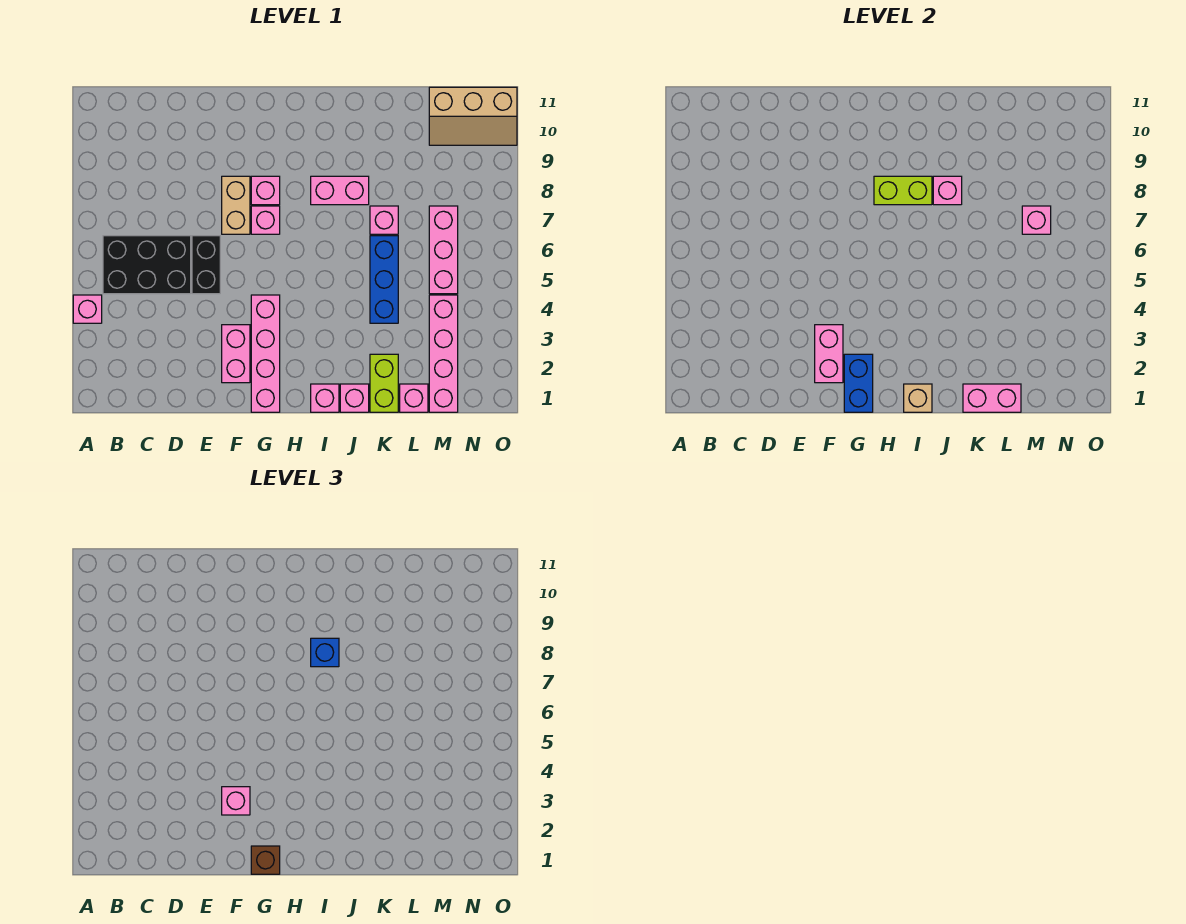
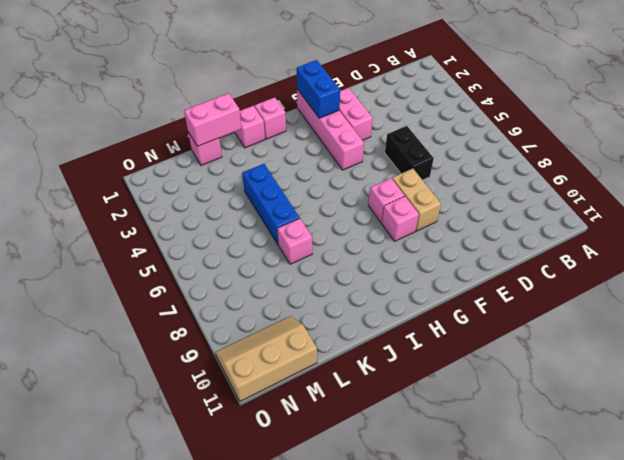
none -> pink 1x1 brick [73,295,102,323]
none -> black 2x3 brick [103,236,191,294]
none -> pink 1x2 brick [311,176,369,205]

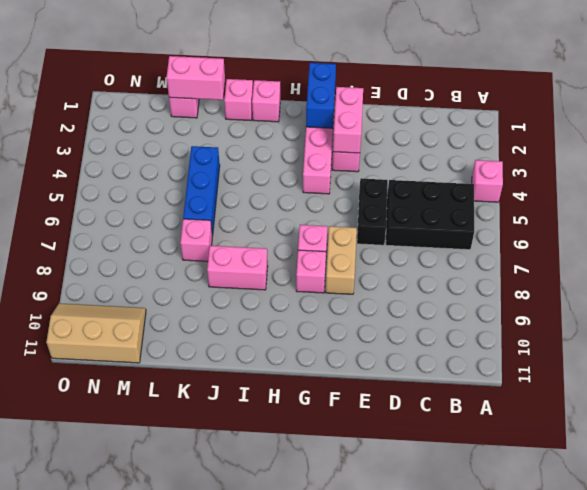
none -> lime 1x2 brick [370,354,398,412]
none -> pink 1x4 brick [429,295,458,412]
none -> pink 1x3 brick [429,206,458,294]

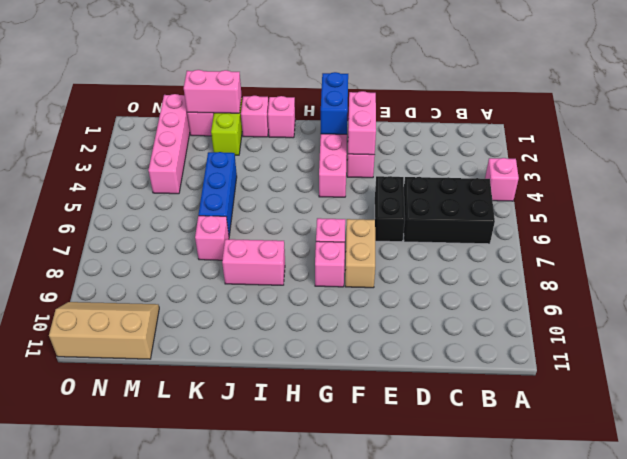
none -> pink 1x3 brick [429,206,458,294]
none -> lime 1x2 brick [874,176,932,205]
none -> tan 1x1 brick [904,384,932,412]

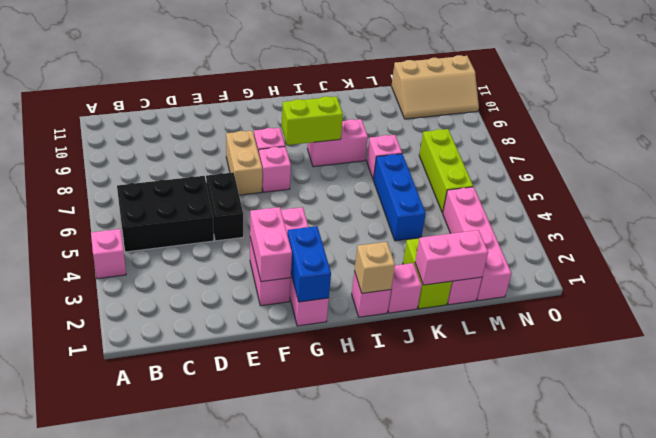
lime 1x3 brick [419,129,473,213] -> pink 1x3 brick [429,206,458,294]
none -> pink 1x1 brick [933,176,962,205]
none -> pink 1x1 brick [1022,206,1051,234]
none -> pink 1x1 brick [222,787,250,815]

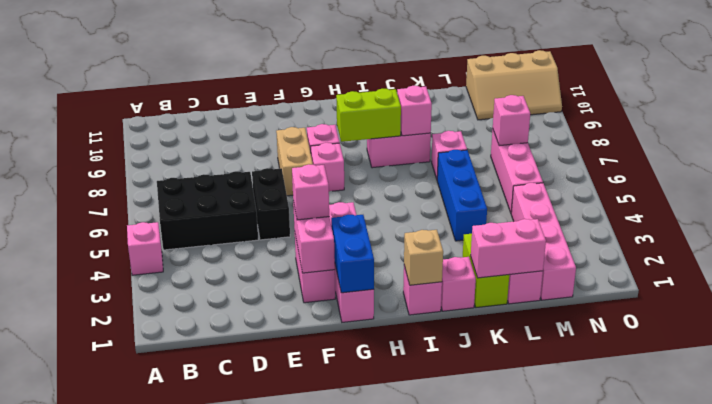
none -> brown 1x1 brick [251,846,280,874]
none -> blue 1x1 brick [311,638,339,667]

